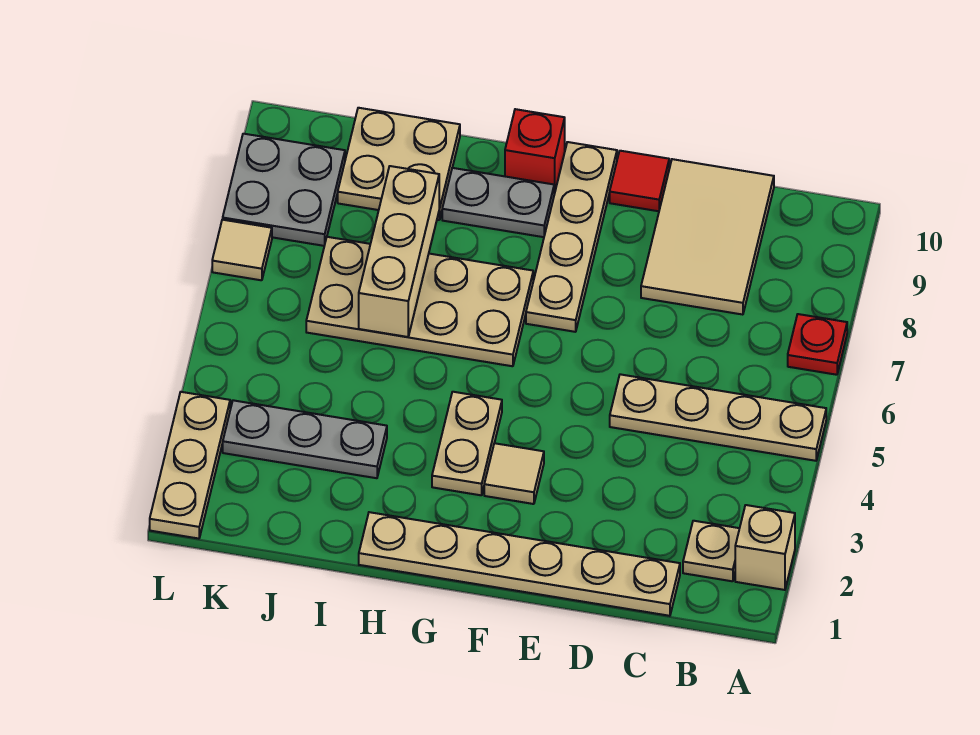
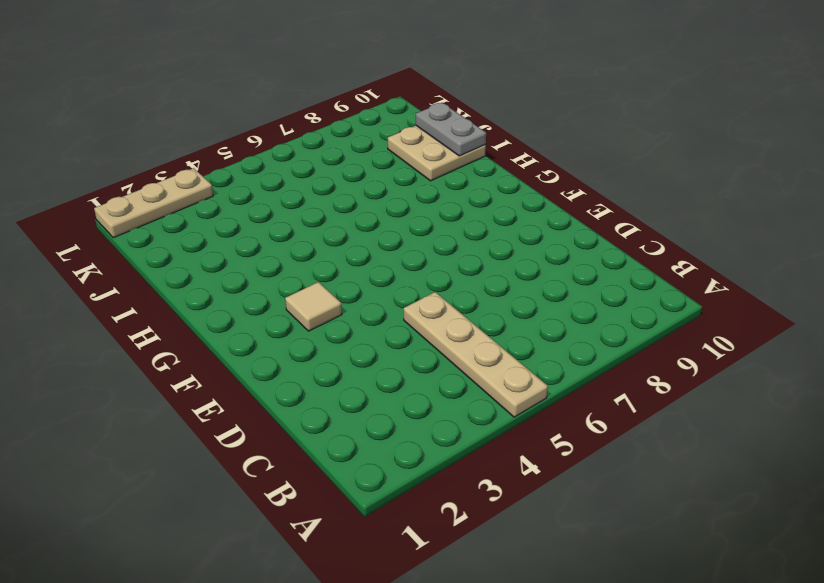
grey 1x2 plate [416,103,486,156] -> grey 1x2 plate moved to [442,168,554,237]
none -> tan 1x1 brick [735,505,795,590]
none -> red 1x1 plate [788,314,847,375]
none -> tan 1x1 plate [683,521,740,581]

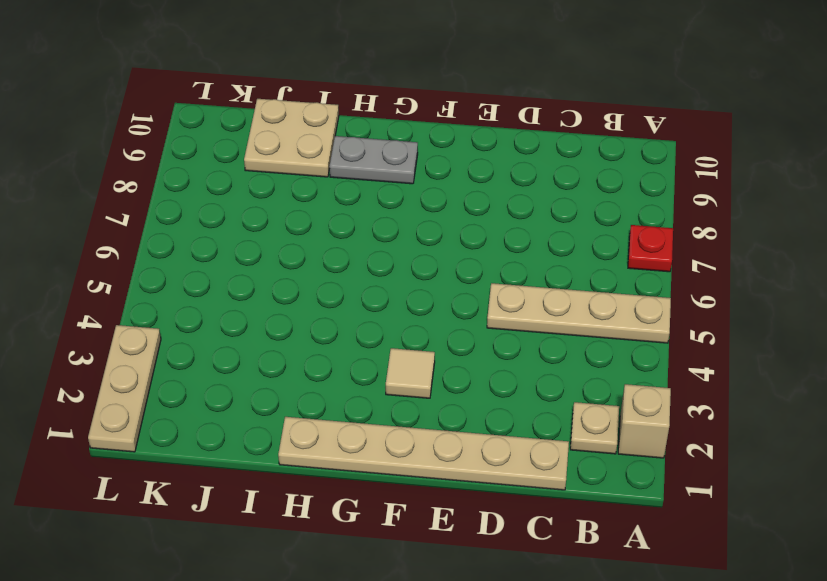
none -> tan 2x3 tile [641,159,774,315]
none -> red 1x1 tile [610,151,669,211]
none -> tan 1x4 plate [526,142,617,332]

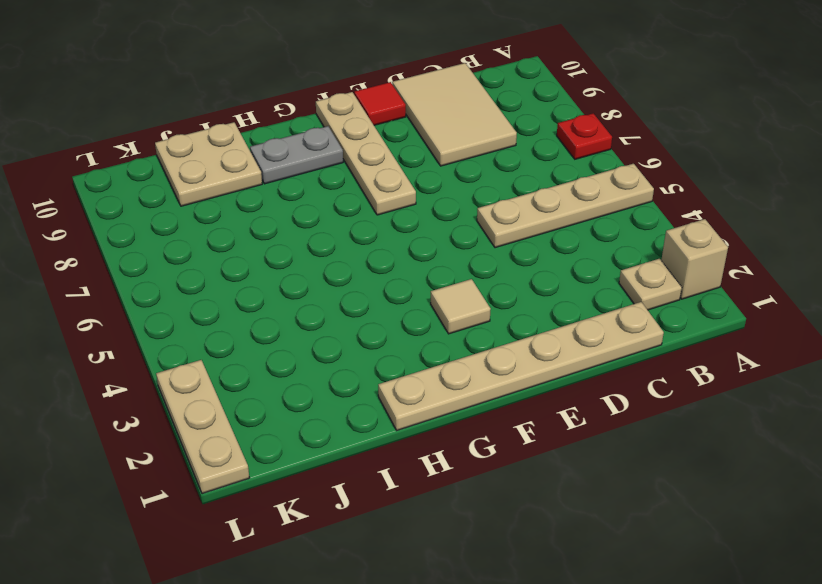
none -> tan 1x2 plate [432,392,502,495]
none -> tan 2x4 plate [306,237,533,366]
none -> red 1x1 brick [505,109,565,194]

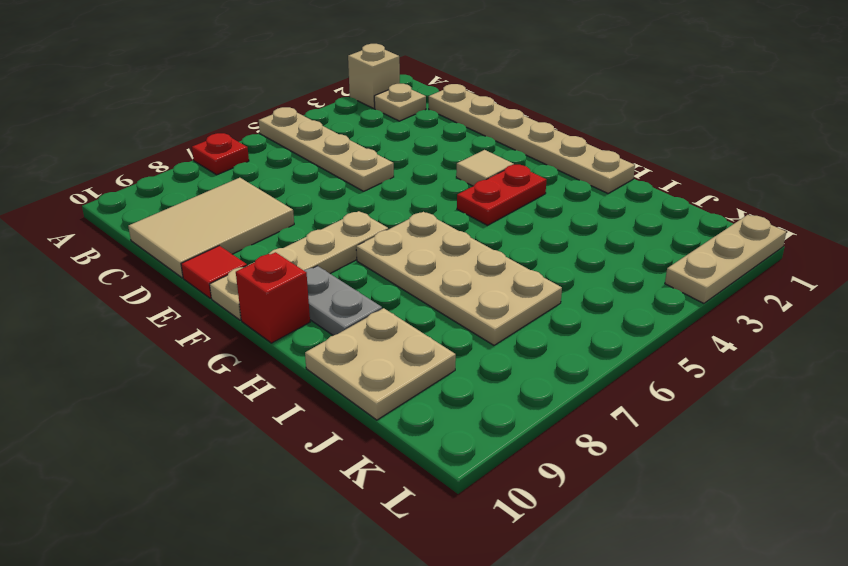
red 1x2 plate [457,165,546,225] -> tan 1x2 plate [432,392,502,495]
none -> grey 1x3 plate [223,400,387,478]
none -> grey 2x2 plate [223,134,345,246]
none -> tan 1x1 tile [212,220,272,280]

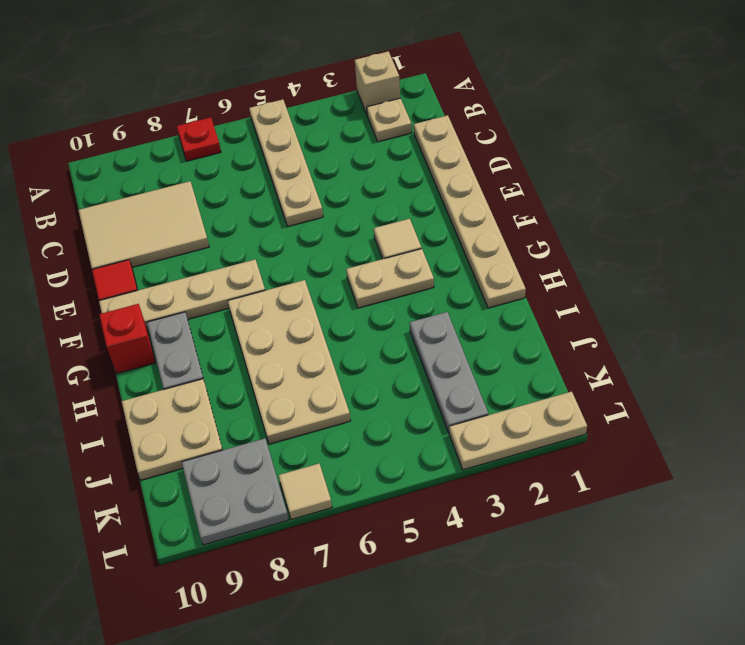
none -> tan 1x3 brick [359,166,439,337]

